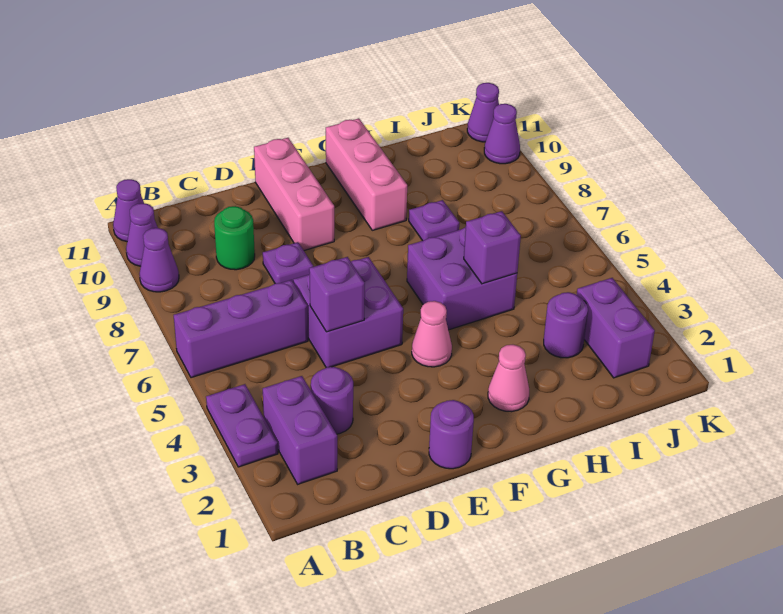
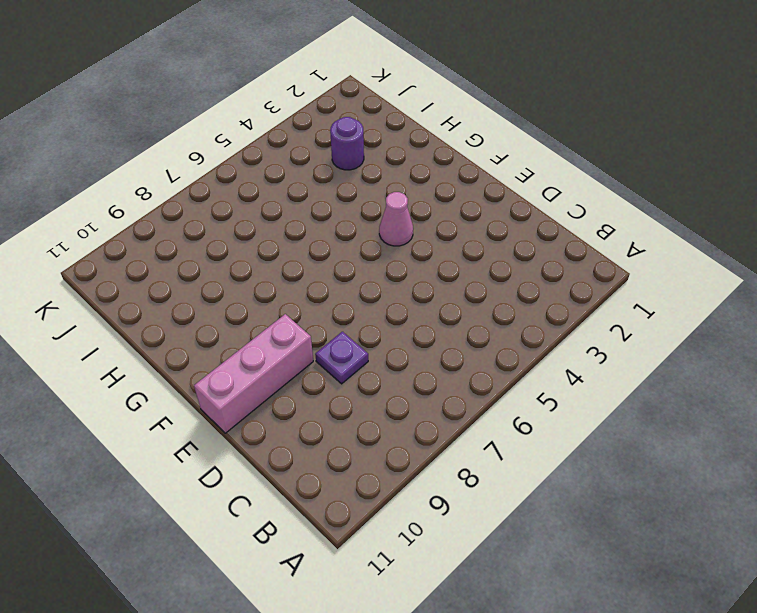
none -> purple 1x2 plate [206,384,278,467]
none -> purple 1x3 brick [174,280,308,378]
none -> purple 1x1 cone [139,228,179,292]

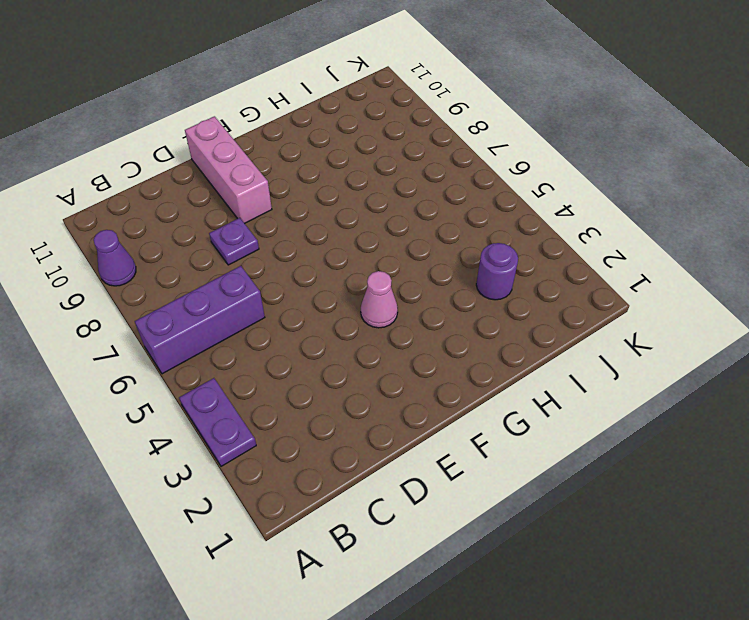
none -> purple 1x1 cone [126,203,158,266]
none -> purple 1x1 cone [113,179,144,241]
none -> purple 1x2 brick [263,376,337,484]

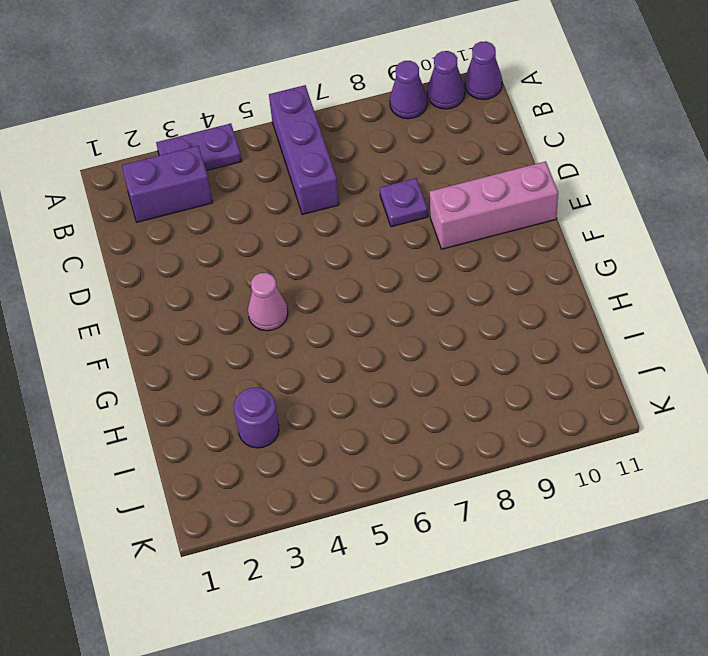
none -> purple 1x1 round brick [311,367,353,434]
none -> green 1x1 round brick [214,206,255,270]
none -> purple 2x2 brick [293,257,403,368]

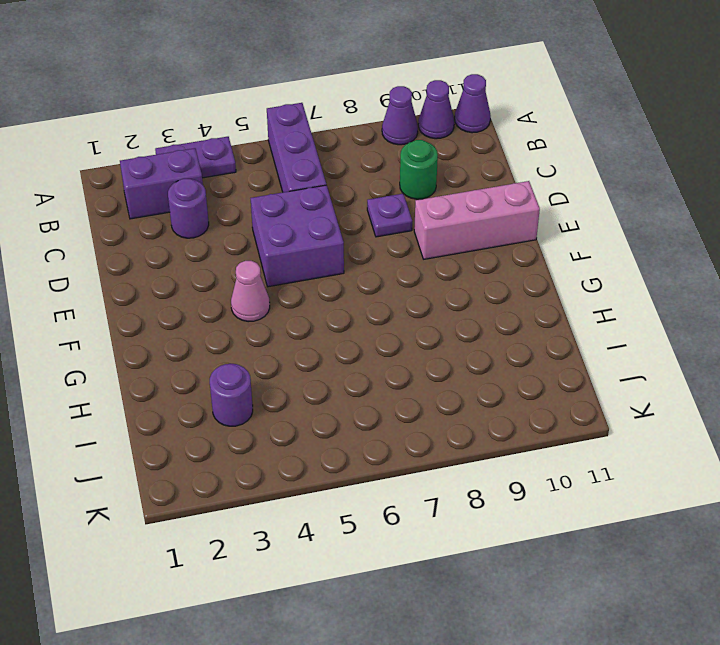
none -> purple 1x1 round brick [429,400,474,469]
none -> pink 1x1 cone [488,345,529,412]
none -> purple 2x2 brick [407,227,517,330]

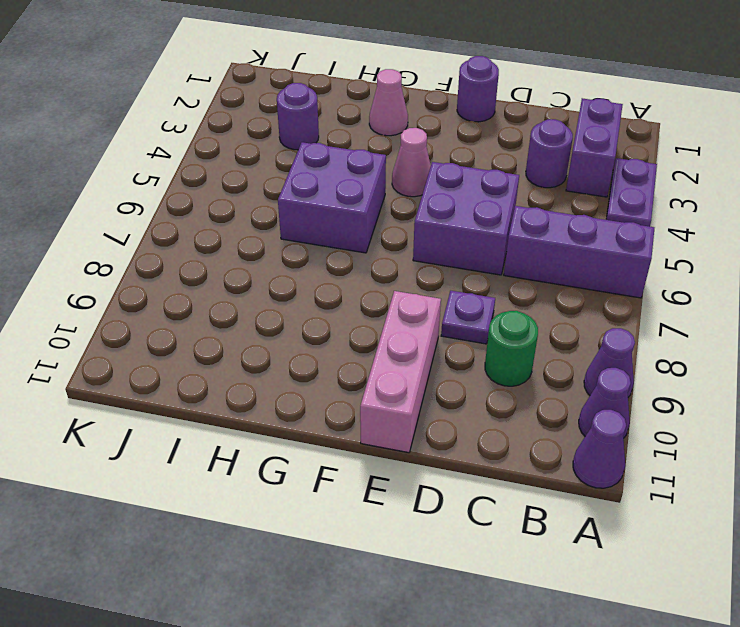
none -> pink 1x3 brick [326,118,407,230]
none -> purple 1x1 plate [409,200,459,241]
none -> purple 1x2 brick [577,278,655,378]

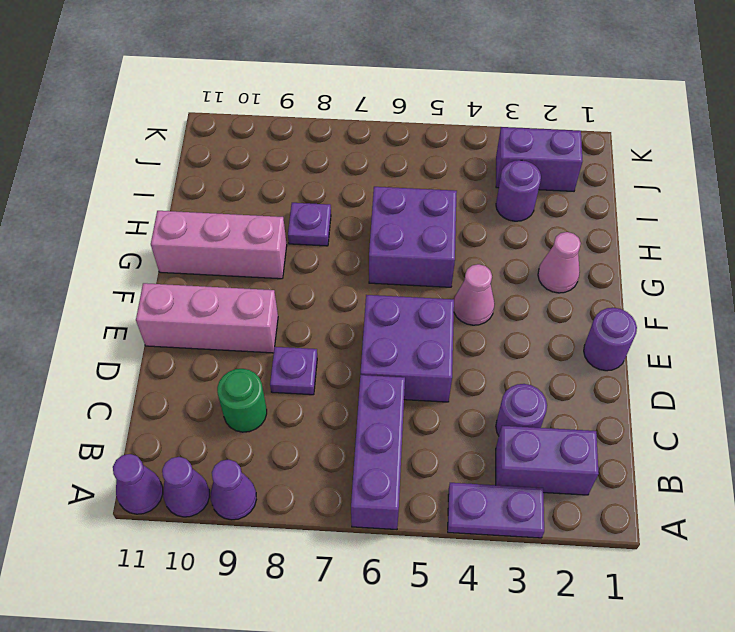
none -> purple 1x1 cone [484,104,520,164]
none -> purple 1x1 cone [467,83,499,142]
none -> purple 1x1 brick [309,257,365,332]

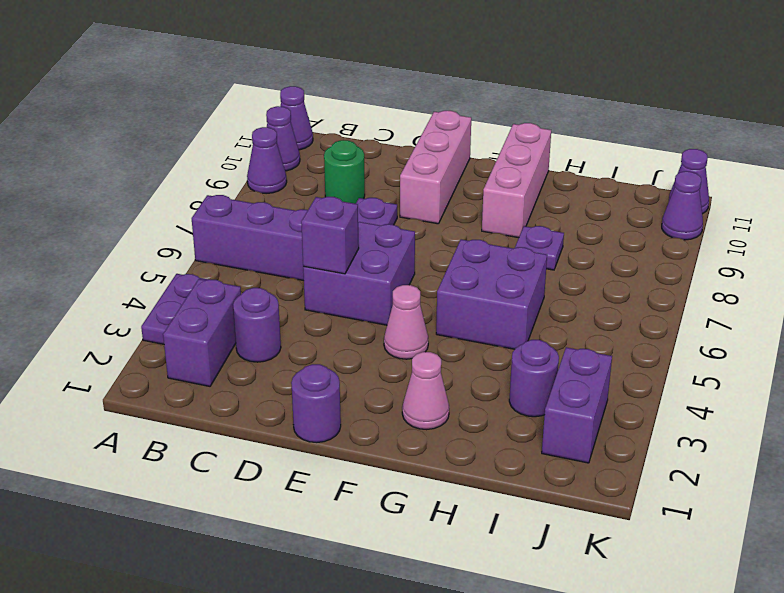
none -> purple 1x1 brick [464,211,521,284]

